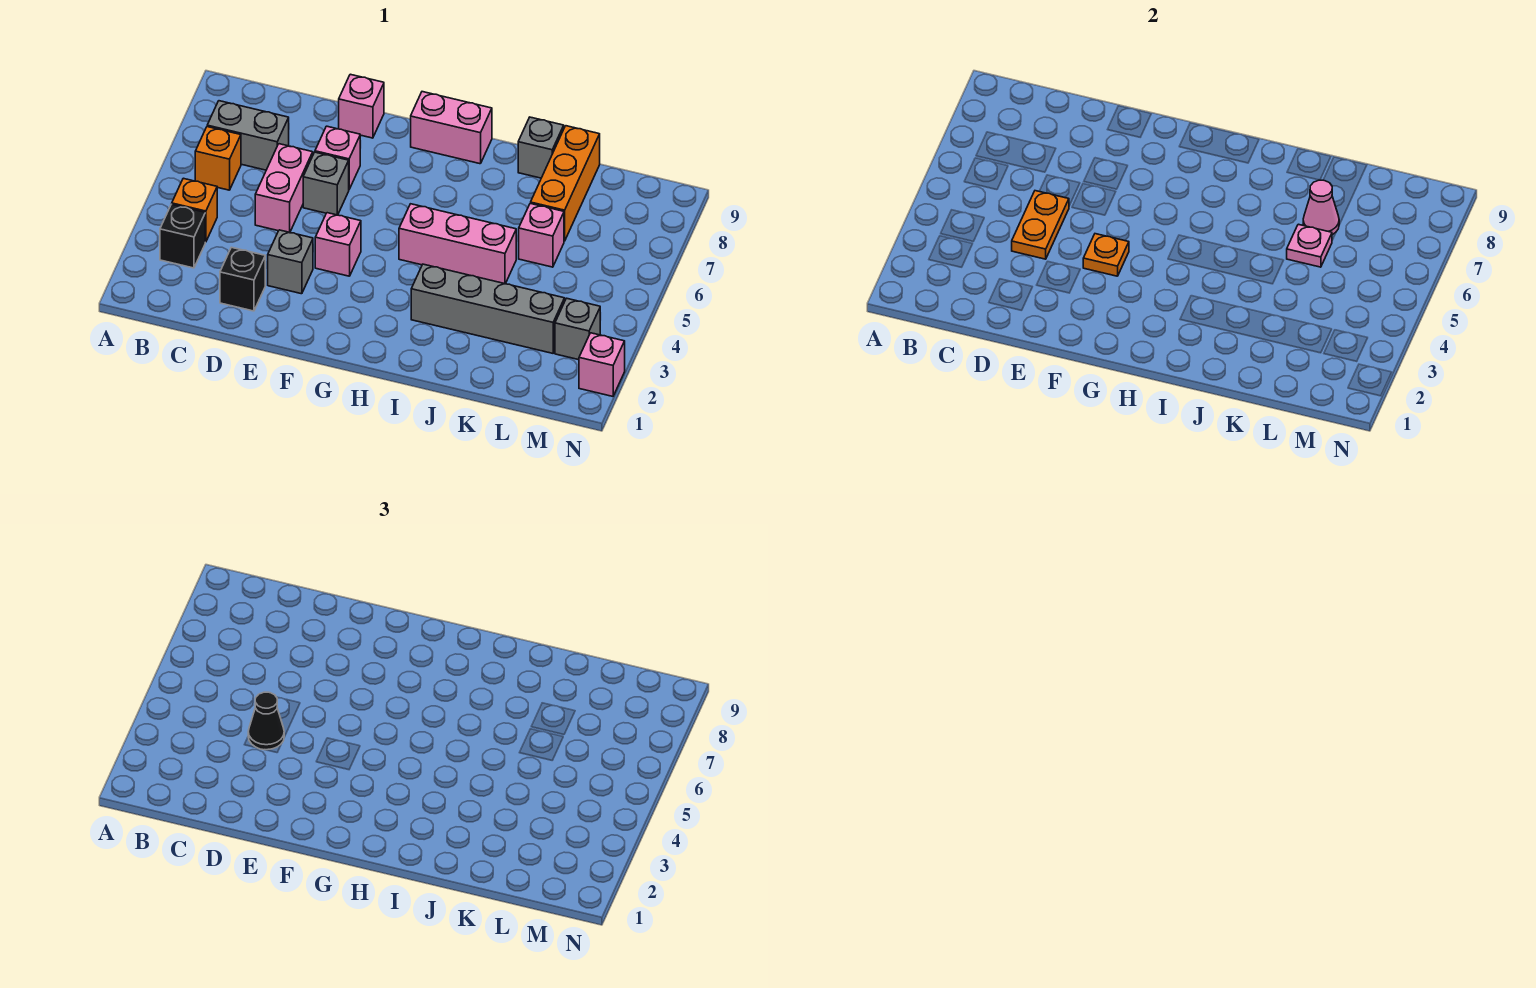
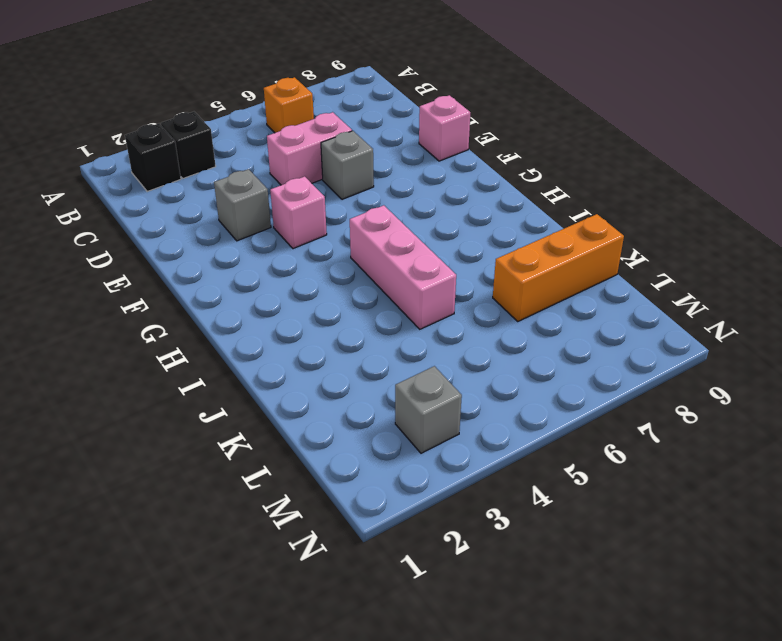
black 1x1 brick [125,124,181,192] -> black 1x1 brick moved to [220,247,265,311]
none -> orange 1x1 brick [172,178,217,242]
none -> grey 1x2 brick [207,101,289,170]
none -> pink 1x1 brick [315,126,360,189]

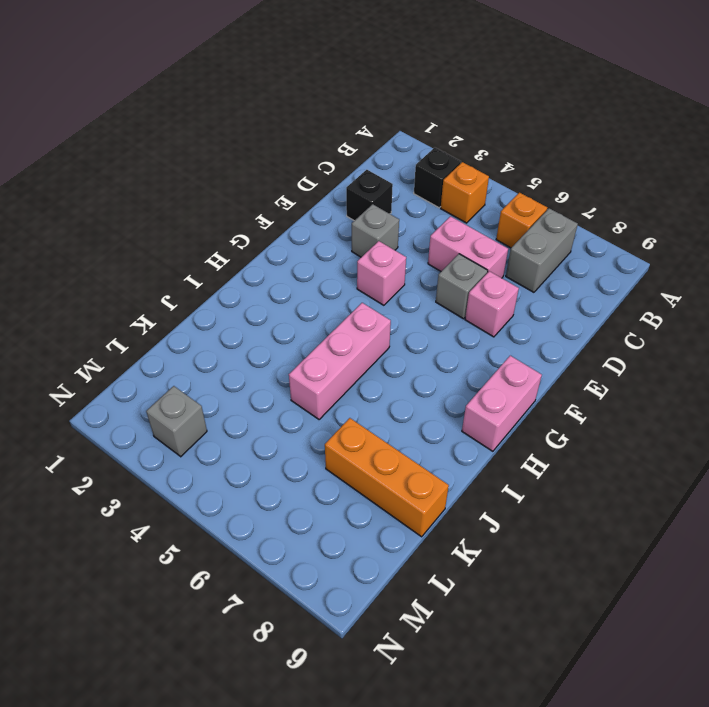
none -> pink 1x1 brick [339,74,384,138]
none -> grey 1x4 brick [411,264,565,353]
none -> grey 1x1 brick [518,117,564,178]

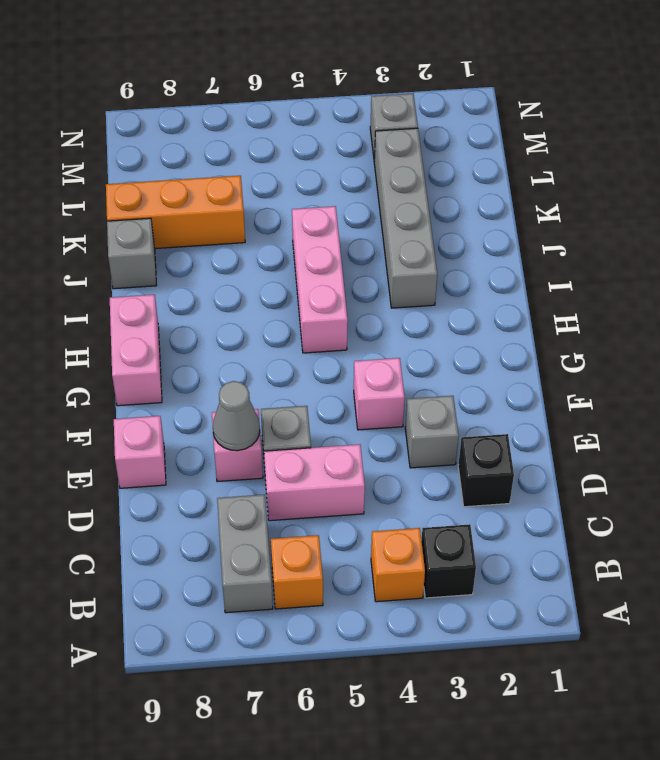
grey 1x1 cone [213,381,260,451] -> none
none -> pink 1x1 brick [519,203,564,267]
none -> pink 1x1 brick [579,333,625,396]
none -> orange 1x2 plate [1012,191,1069,259]

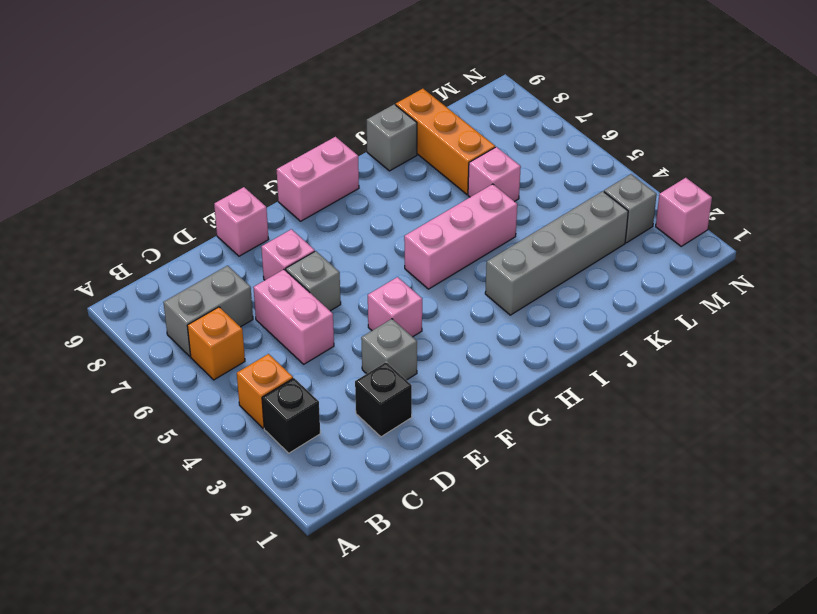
none -> orange 1x2 plate [1012,191,1069,259]
none -> orange 1x1 plate [1083,234,1129,276]
none -> pink 1x1 plate [1287,224,1332,267]

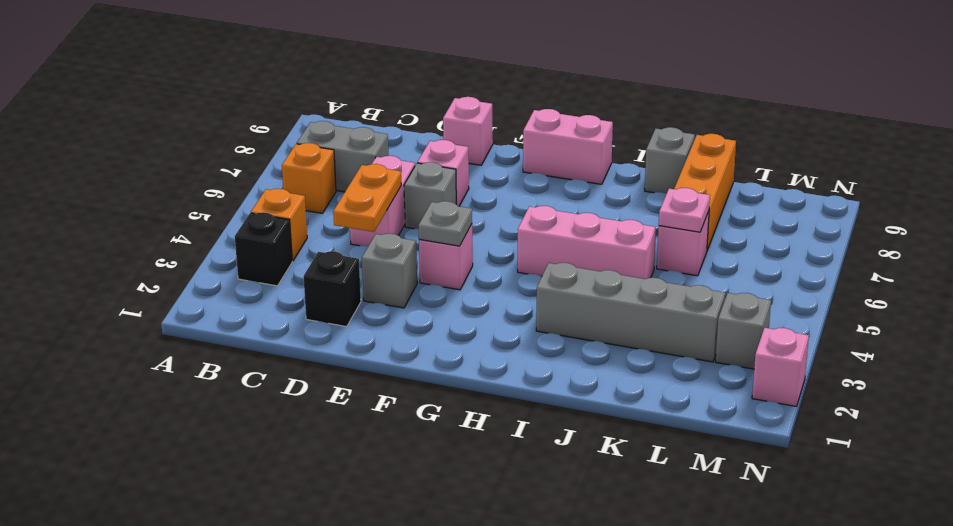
grey 1x1 plate [418,201,472,246] -> orange 1x1 plate [1083,234,1129,276]
none -> pink 1x1 cone [1303,180,1340,235]
none -> black 1x1 cone [248,692,284,750]

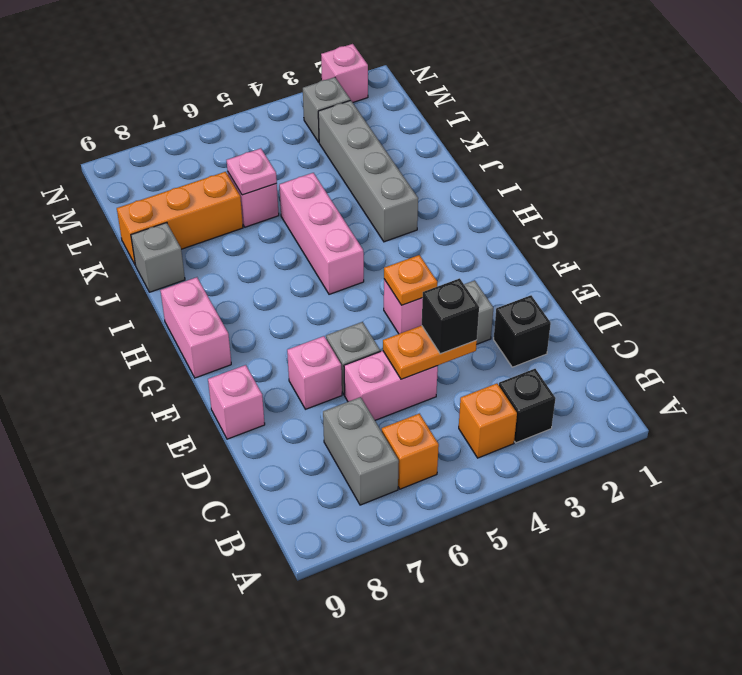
black 1x1 brick [422,278,479,354] -> black 1x1 cone [248,692,284,750]
none -> pink 1x1 cone [1303,180,1340,235]

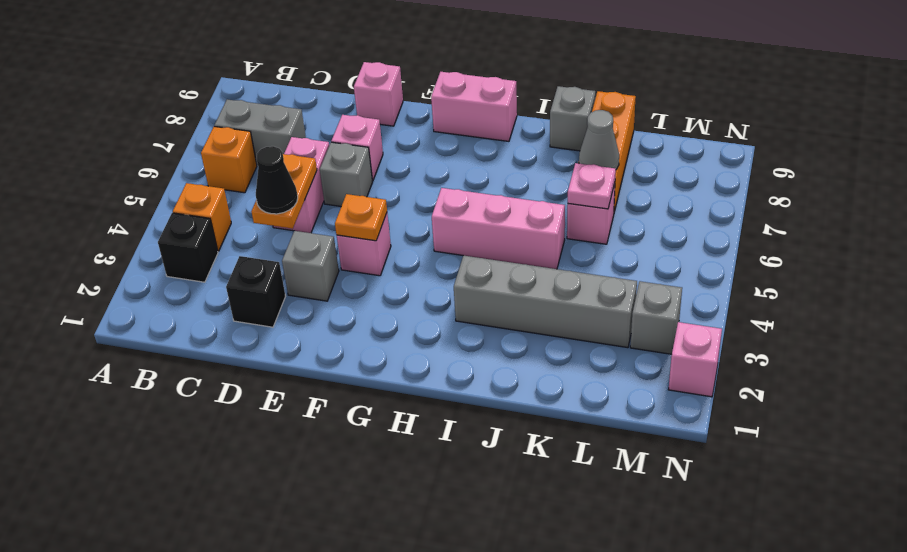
grey 1x1 cone [579,110,619,169] -> pink 1x1 cone [1303,180,1340,235]

